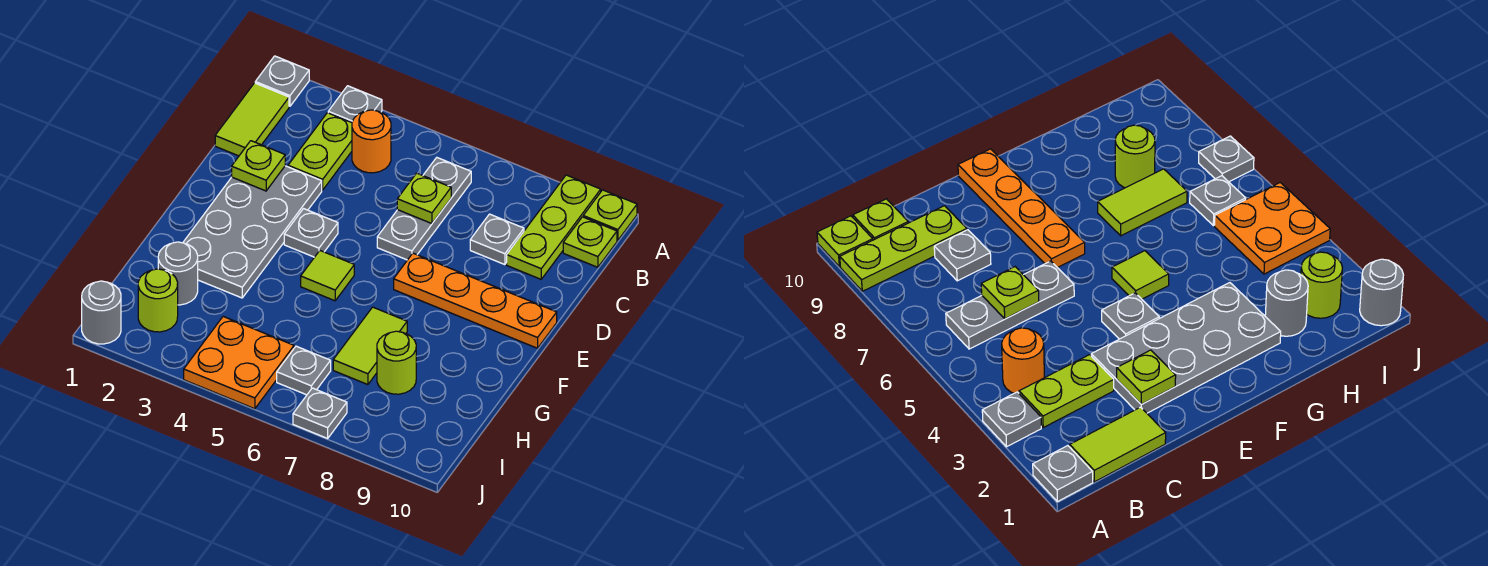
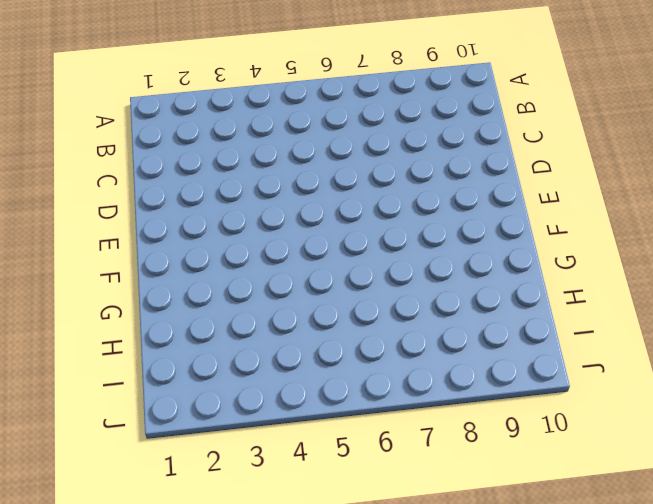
none -> grey 1x1 plate [255,56,309,106]
none -> grey 1x1 plate [328,86,382,122]
none -> lime 1x3 plate [507,175,601,279]

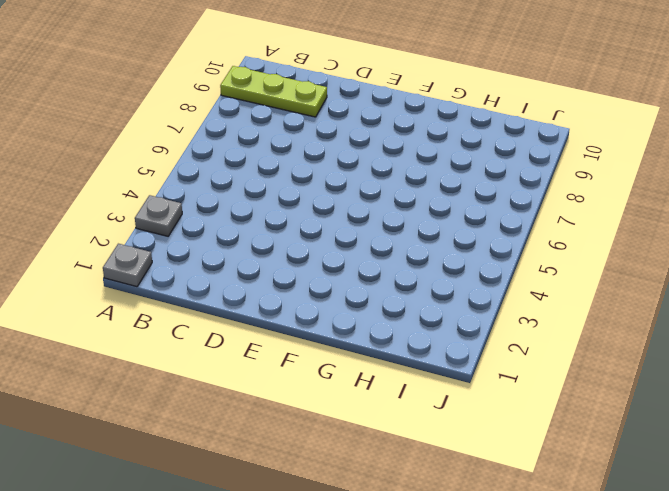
none -> lime 1x1 plate [583,190,637,240]
none -> lime 1x2 tile [215,83,289,156]
none -> lime 1x2 plate [288,113,352,190]

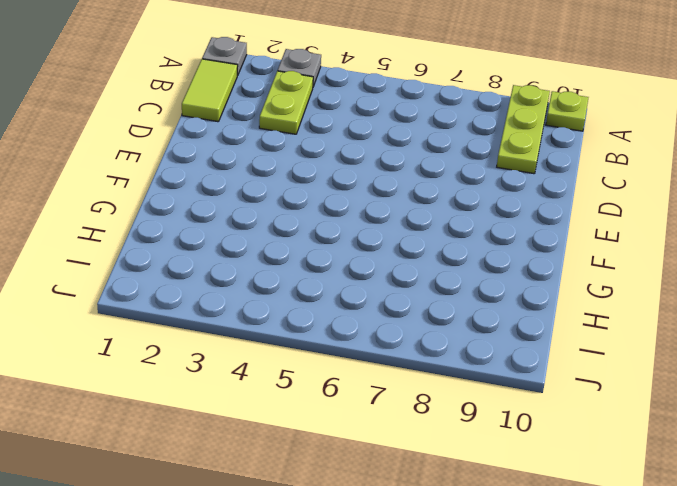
none -> orange 1x1 round brick [352,110,391,173]
none -> grey 1x3 plate [377,158,471,260]
none -> lime 1x1 plate [563,217,617,267]

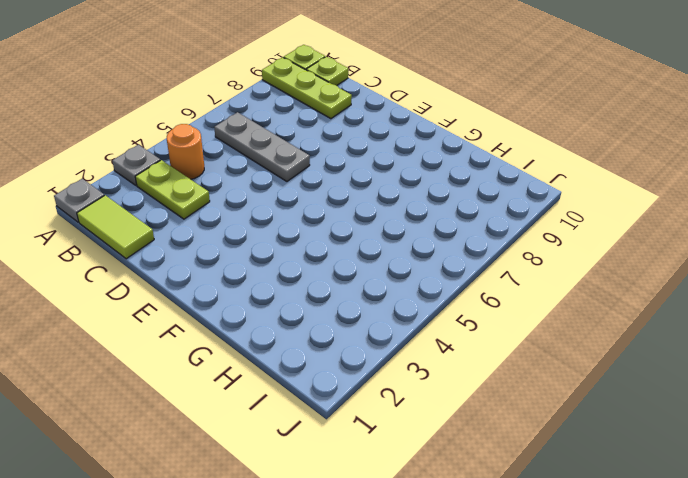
none -> grey 1x1 plate [470,214,524,265]
none -> grey 2x4 plate [183,166,322,298]
none -> grey 1x1 plate [284,209,338,257]

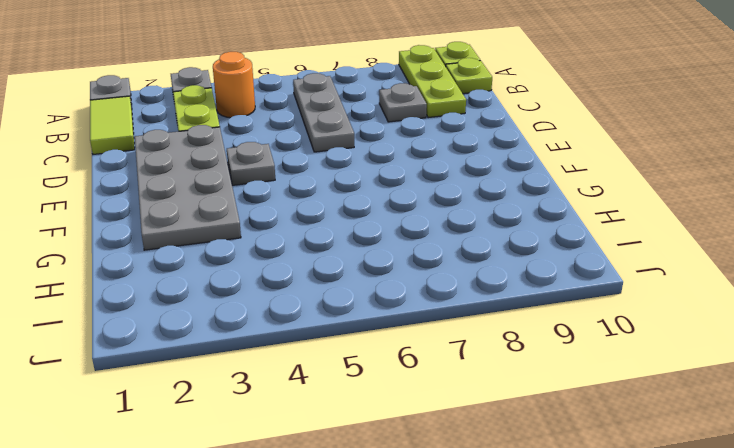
none -> orange 1x4 plate [394,253,557,348]
none -> lime 1x1 tile [301,251,354,301]
none -> lime 1x2 tile [333,307,407,385]

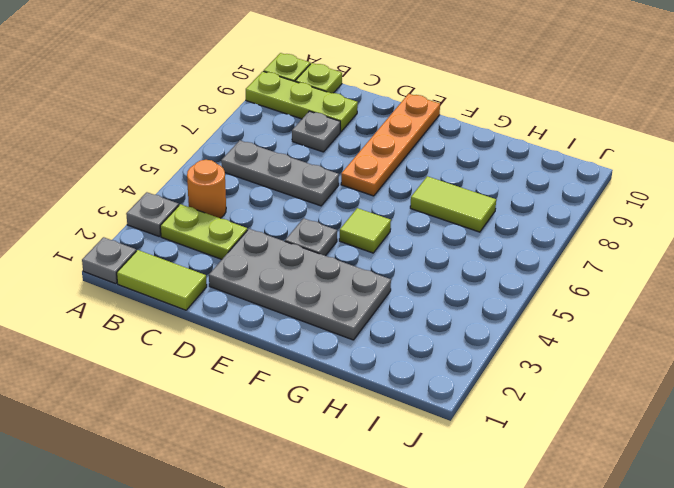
none -> grey 1x1 round brick [158,242,198,305]
none -> lime 1x1 round brick [377,331,416,394]
none -> lime 1x1 round brick [138,269,178,332]

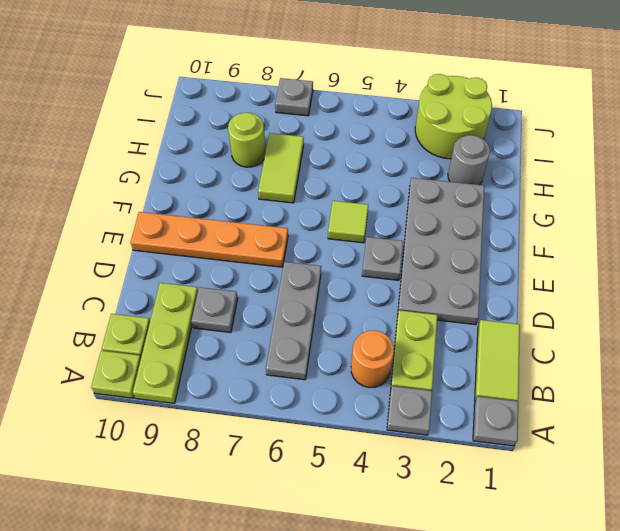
lime 2x2 round brick [415,74,492,159] -> lime 1x1 round brick [138,269,178,332]
none -> orange 2x2 plate [184,317,294,409]
none -> grey 1x1 plate [277,346,331,395]
none -> grey 1x1 round brick [82,281,121,344]

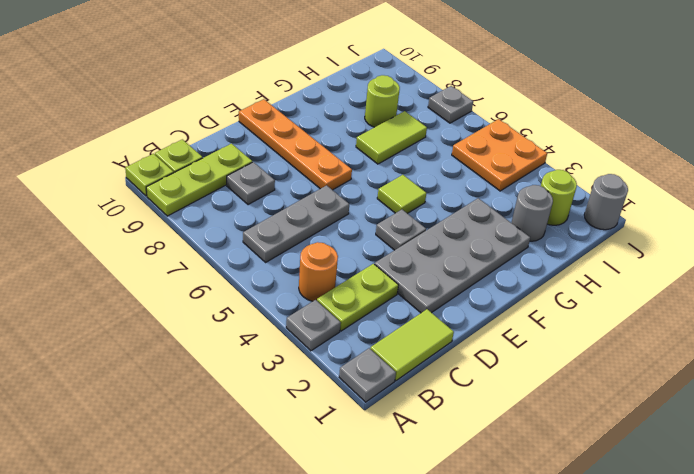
none -> grey 1x1 plate [277,346,331,395]
none -> lime 1x1 plate [397,173,451,224]
none -> lime 1x1 plate [232,141,285,191]

